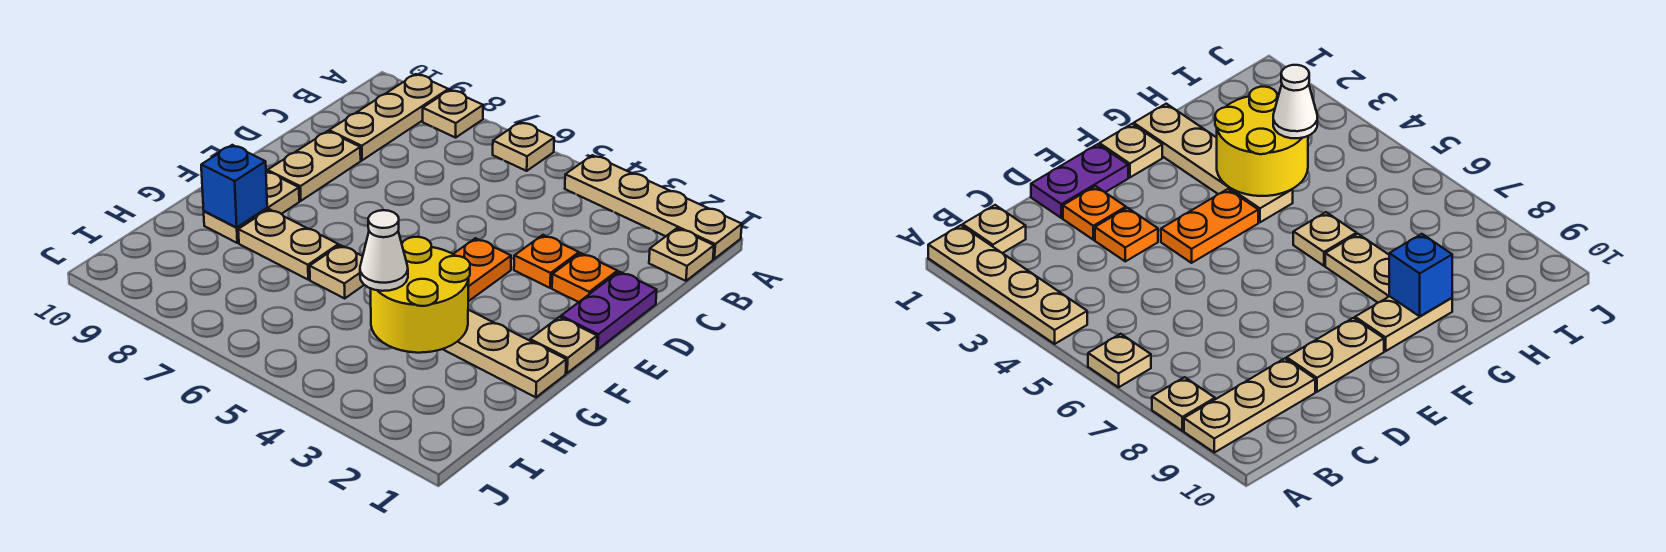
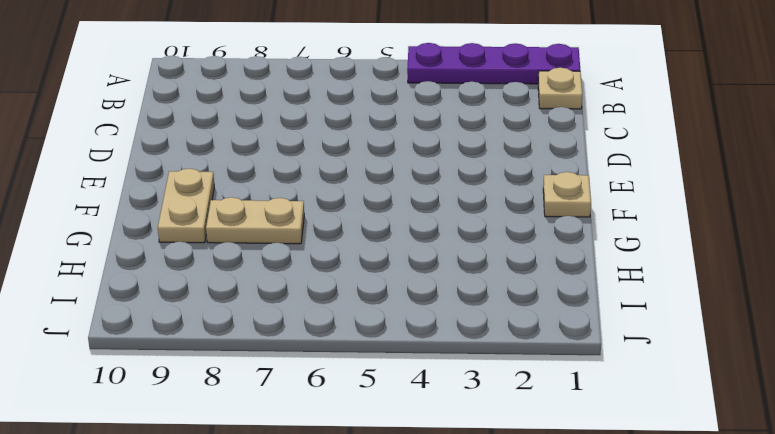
purple 1x4 plate [407,43,580,84] -> tan 1x4 plate [565,155,742,259]
none -> tan 1x1 plate [493,122,554,171]
none -> tan 1x1 plate [423,90,483,138]
none -> tan 1x3 plate [329,74,448,160]

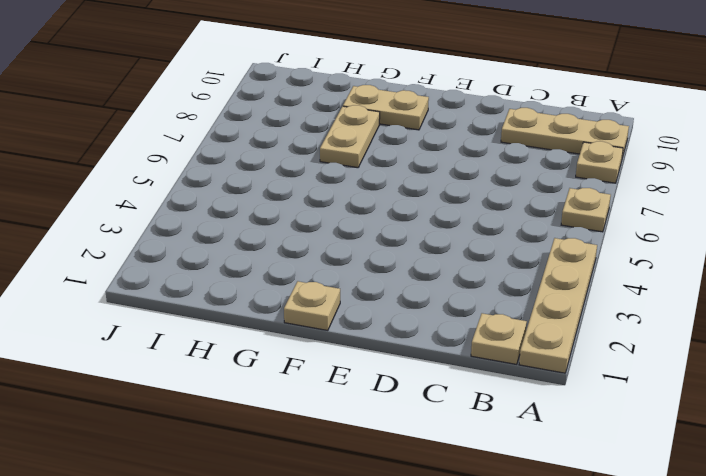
none -> purple 1x2 plate [561,272,657,349]
none -> orange 1x1 plate [552,253,617,302]
none -> orange 1x1 plate [514,235,579,288]

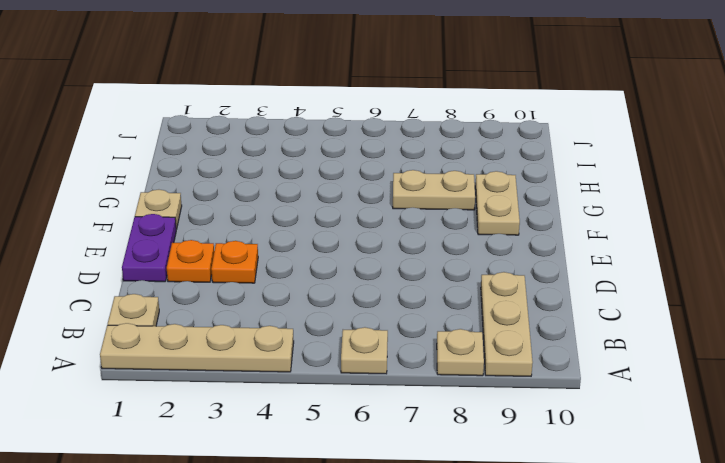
none -> tan 1x2 plate [267,131,361,201]
none -> orange 1x2 plate [454,238,511,301]
none -> tan 1x4 plate [443,310,566,397]

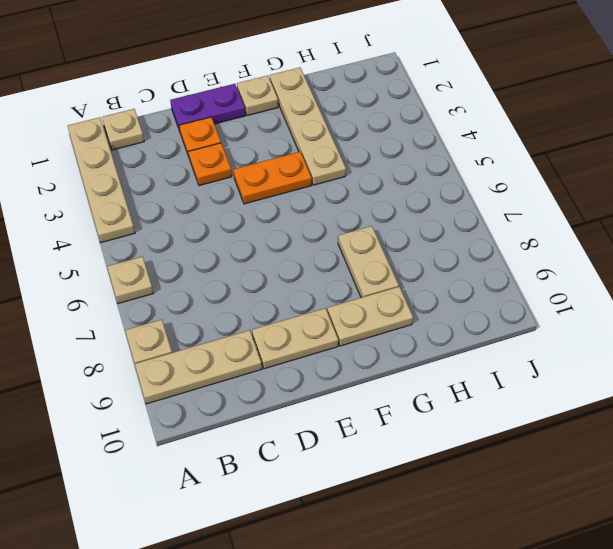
none -> tan 1x1 plate [310,245,364,298]
none -> yellow 2x2 round brick [371,237,470,353]
none -> blue 1x1 brick [201,145,267,227]

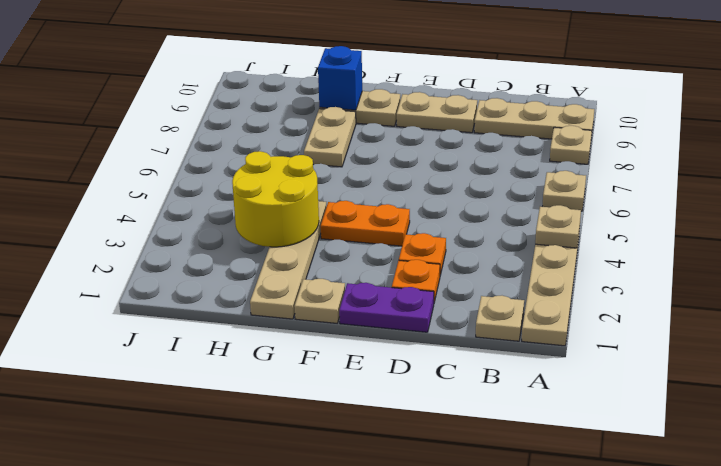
tan 1x1 plate [535,205,581,248] -> tan 1x1 plate moved to [310,245,364,298]
none -> white 1x1 cone [360,210,408,291]

